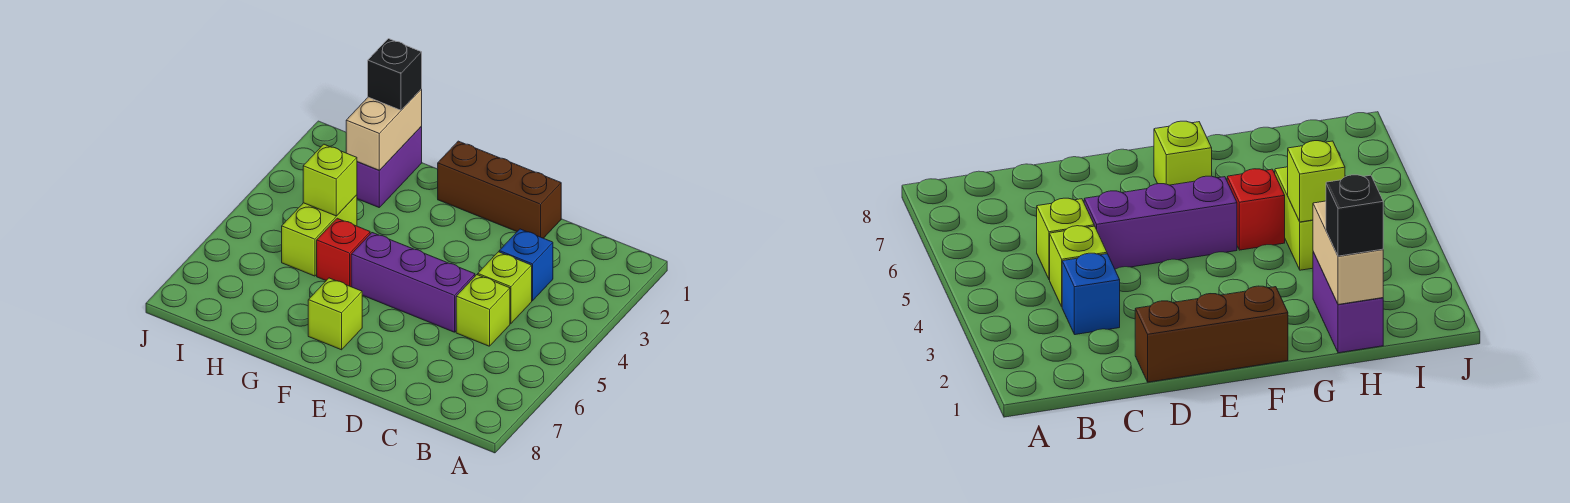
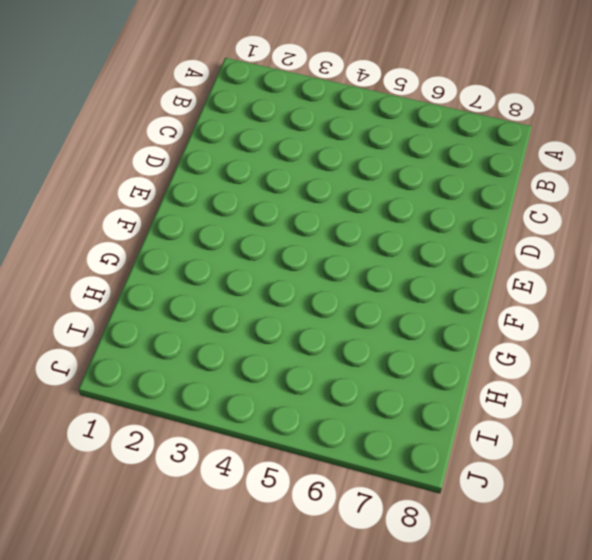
none -> blue 1x1 brick [499,229,553,301]
none -> lime 1x1 brick [478,252,532,323]
none -> lime 1x1 brick [456,275,510,346]

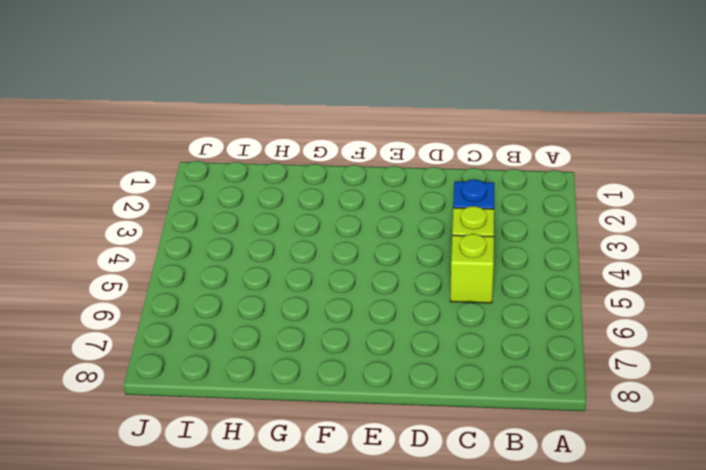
none -> brown 1x3 brick [438,141,561,238]
none -> purple 1x3 brick [351,233,475,332]
none -> lime 1x1 brick [308,278,362,350]

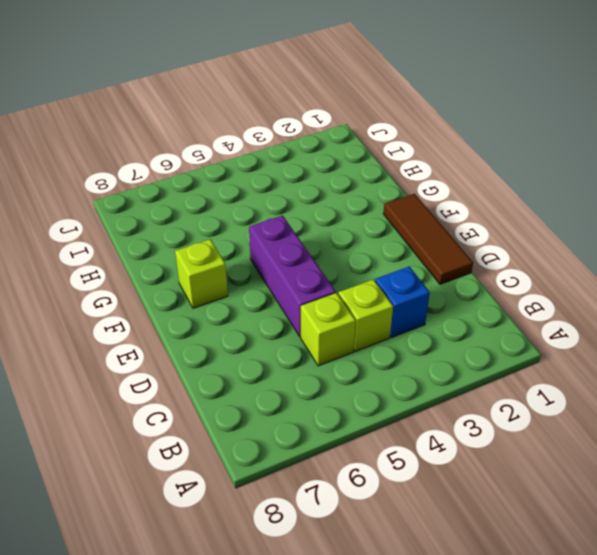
brown 1x3 tile [383,194,473,284] -> brown 1x3 brick [438,141,561,238]
none -> red 1x1 brick [317,218,370,287]
none -> purple 1x2 brick [357,127,422,207]
none -> lime 1x2 brick [282,195,357,276]

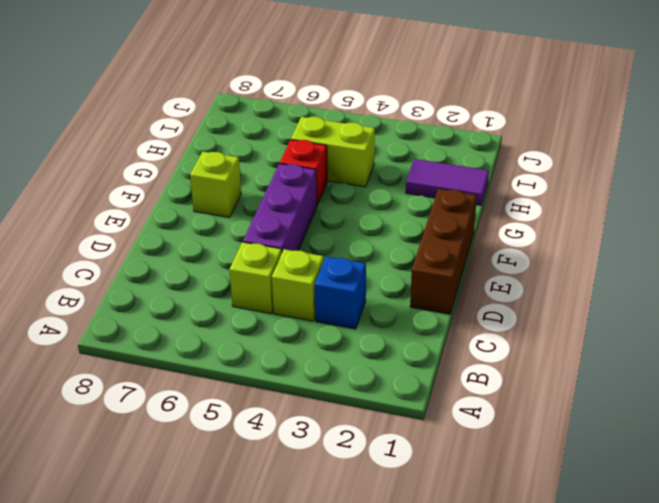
purple 1x2 tile [406,159,489,205] -> purple 1x2 brick [357,127,422,207]
none -> tan 1x2 brick [346,89,422,171]
none -> lime 1x1 brick [303,144,357,216]
none -> black 1x1 brick [368,39,422,110]

